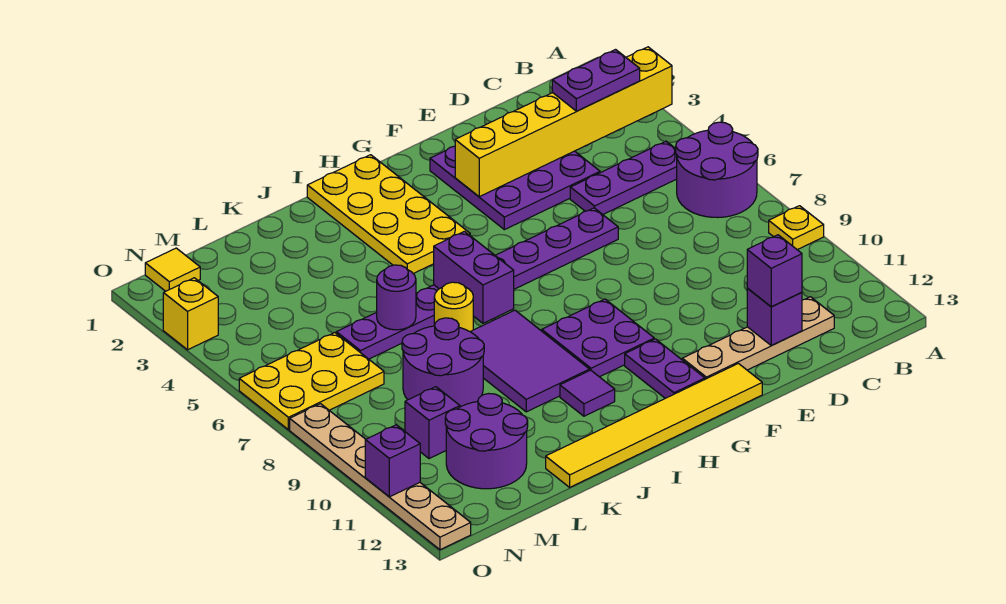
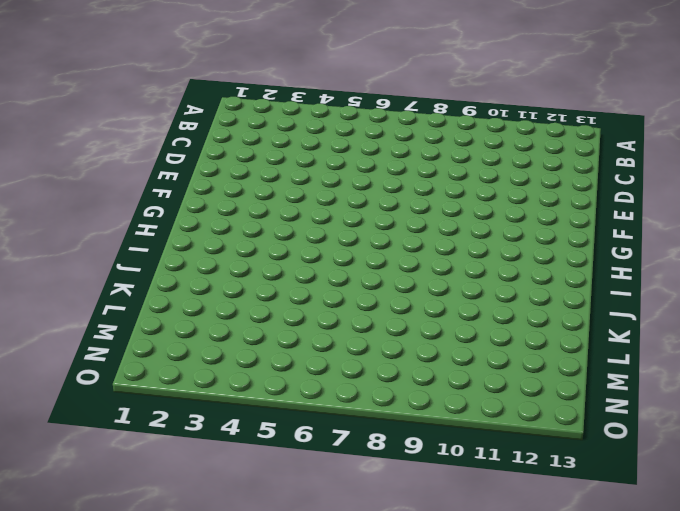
none -> purple 2x2 round brick [676,122,758,217]
none -> yellow 1x1 plate [769,206,824,250]
none -> purple 1x3 plate [570,141,677,214]

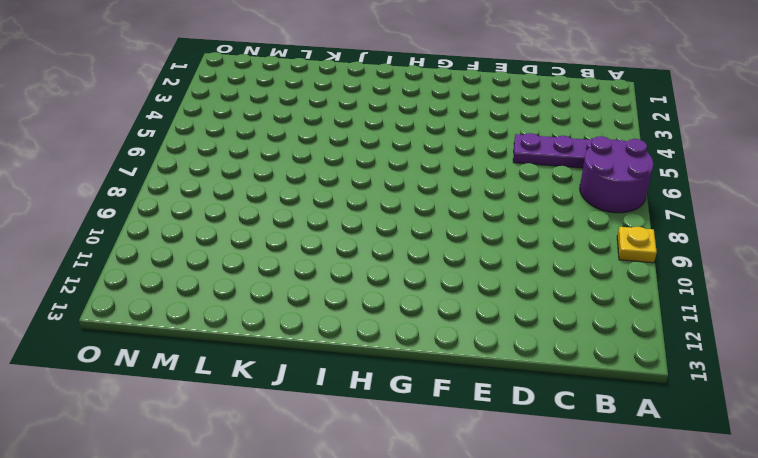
none -> tan 1x4 plate [682,297,834,379]
none -> purple 3x3 plate [430,146,600,230]
none -> purple 1x8 plate [336,208,618,359]

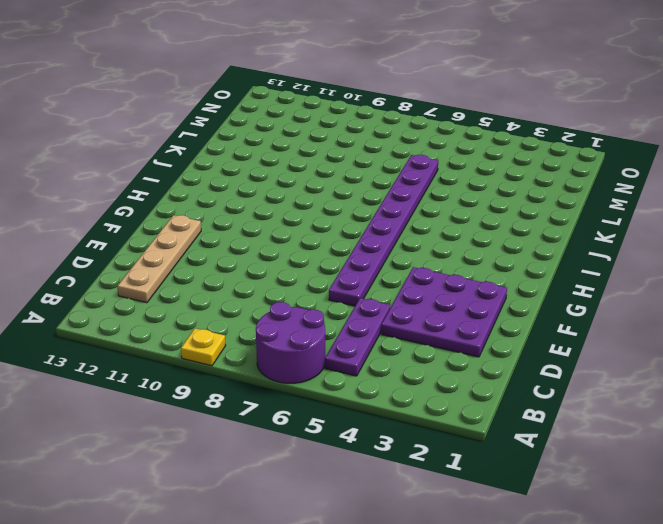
none -> yellow 1x6 tile [546,363,762,487]
none -> purple 2x2 plate [542,299,654,377]
none -> purple 1x2 plate [625,339,705,398]

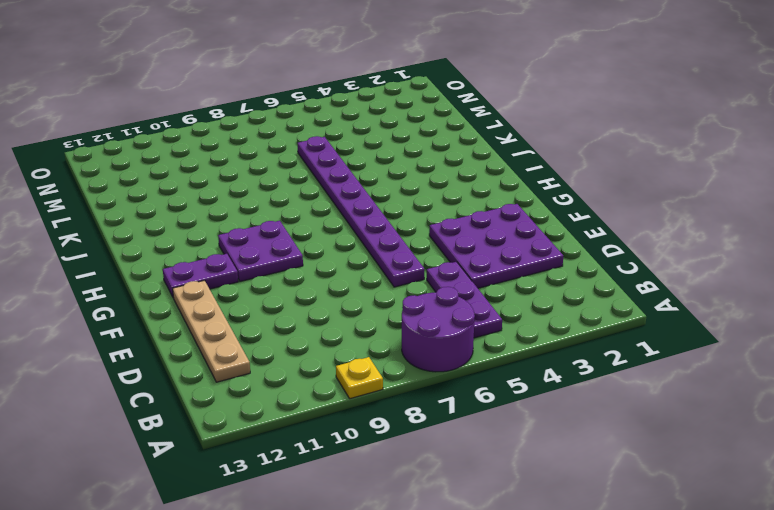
none -> yellow 1x6 tile [546,363,762,487]
none -> yellow 2x4 plate [307,155,470,274]
none -> purple 2x3 tile [470,310,590,412]

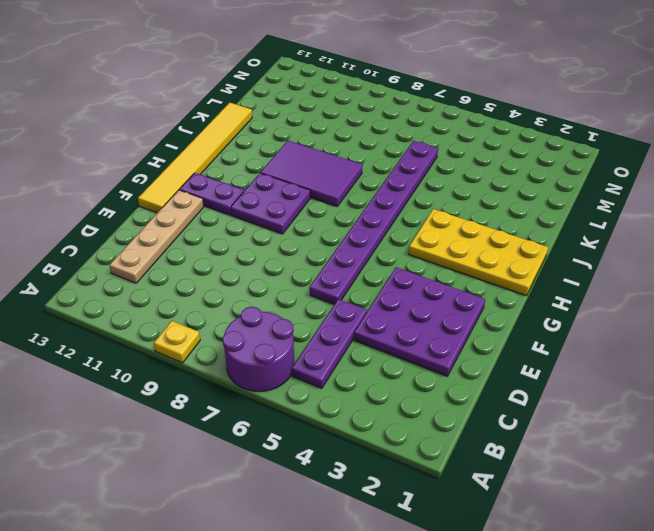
none -> purple 1x1 tile [560,370,615,416]
none -> yellow 1x1 round brick [434,282,473,331]
none -> purple 2x2 round brick [402,318,484,407]

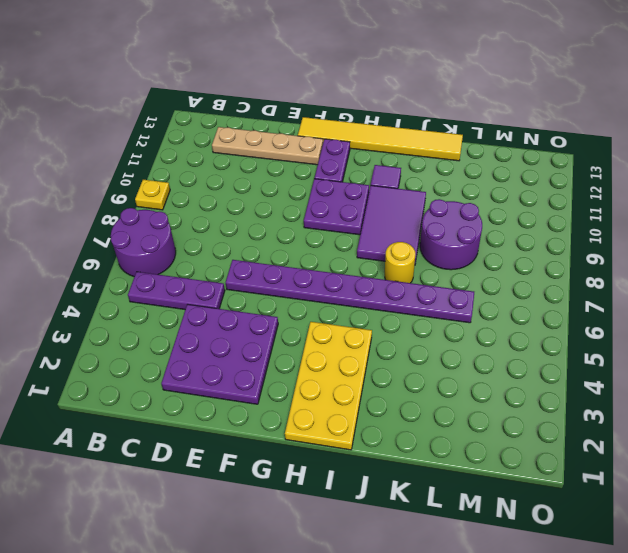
none -> purple 2x2 round brick [445,394,528,489]
none -> yellow 2x3 plate [239,333,384,430]
none -> purple 1x1 brick [405,387,460,459]

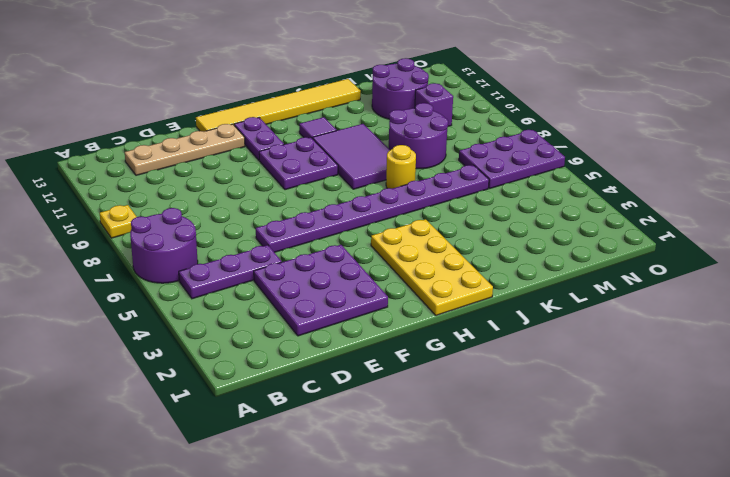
purple 2x3 plate [459,130,565,188] -> yellow 2x3 plate [239,333,384,430]
none -> yellow 1x1 tile [145,248,200,291]
none -> yellow 1x1 brick [163,278,218,350]
none -> tan 1x6 plate [290,404,471,550]

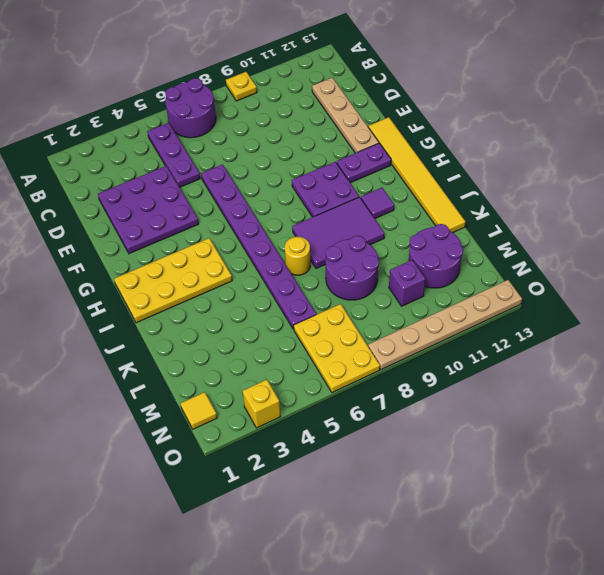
none -> yellow 1x6 brick [455,47,672,197]
none -> purple 1x1 brick [747,288,802,346]
none -> purple 1x2 brick [434,231,514,323]

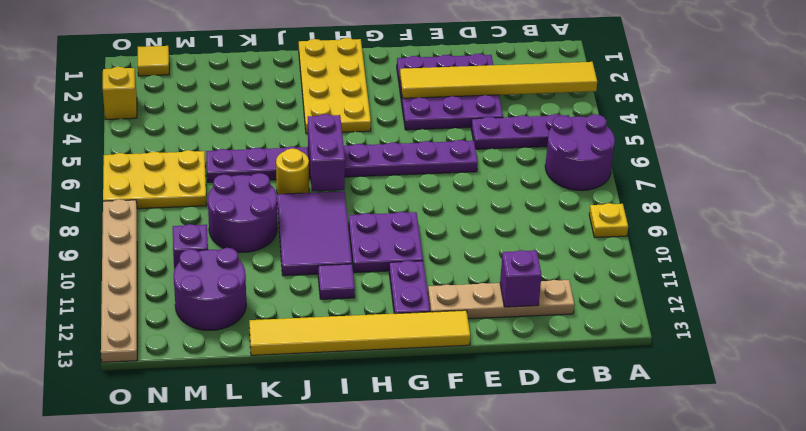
yellow 1x6 tile [400,62,597,98] -> yellow 1x6 brick [455,47,672,197]
none -> purple 1x1 round brick [377,265,416,330]
none -> purple 1x1 brick [365,425,420,497]
none -> purple 1x2 plate [552,50,640,111]

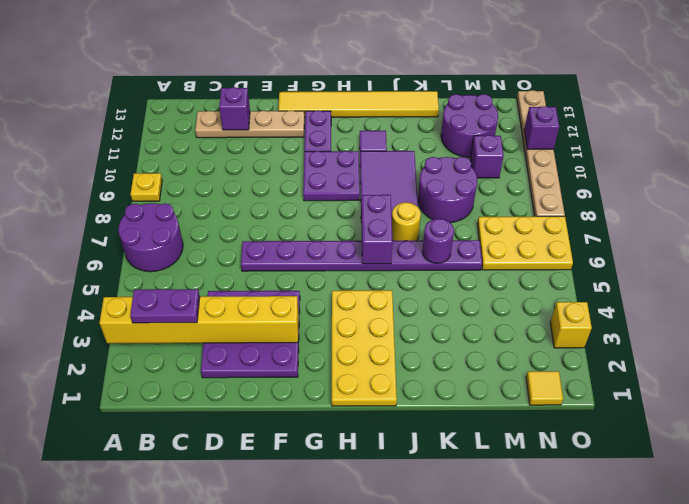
none -> purple 1x3 plate [570,141,677,214]
none -> purple 1x1 brick [747,235,802,307]

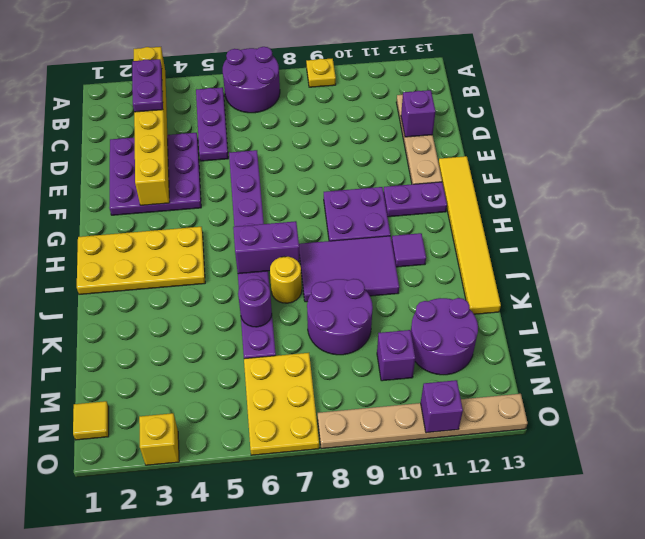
none -> purple 1x1 brick [747,235,802,307]

